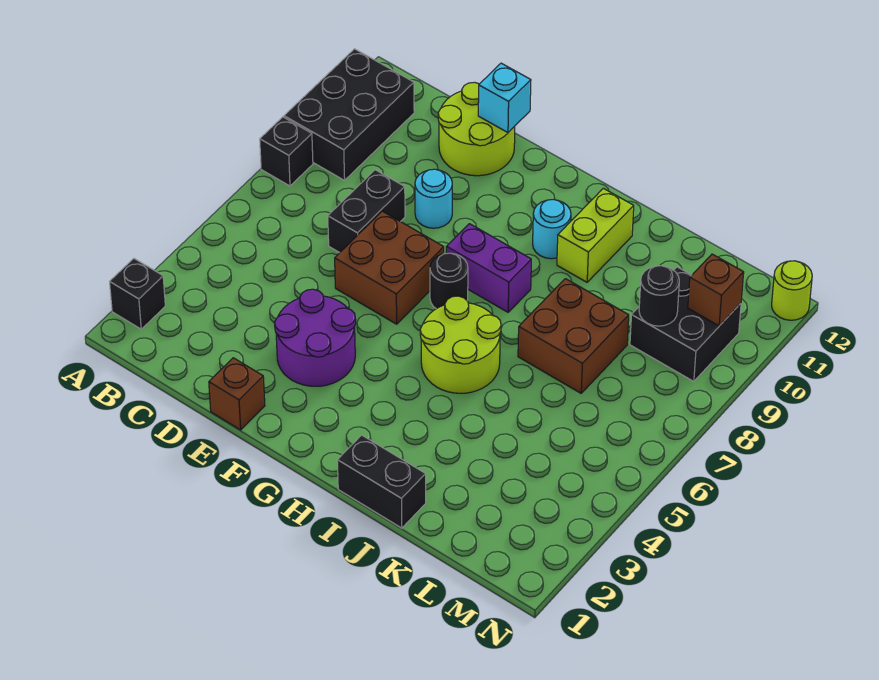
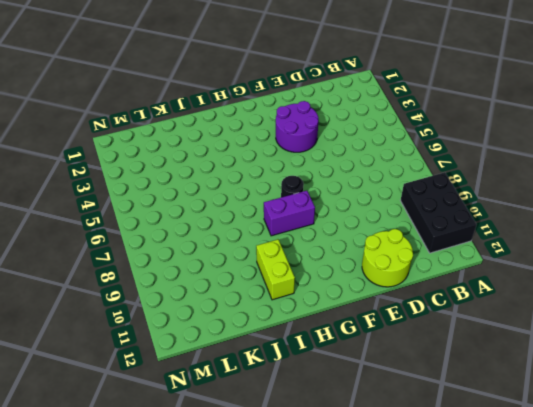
none -> black 1x1 brick [110,259,165,329]
none -> black 1x1 brick [260,117,313,186]
none -> black 1x2 brick [328,170,405,253]

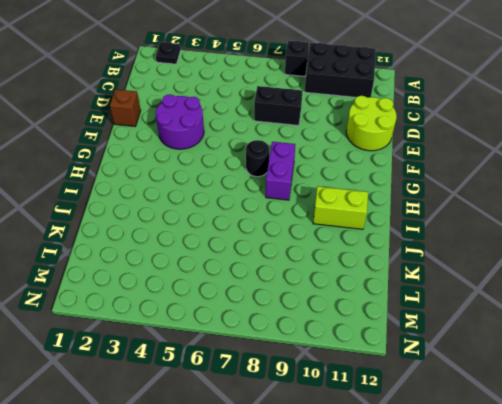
black 1x1 plate [156,42,181,64] -> black 1x1 brick [110,259,165,329]
none -> brown 2x2 brick [335,211,444,324]
none -> cyan 1x1 round brick [415,169,452,228]
none -> lime 2x2 round brick [420,296,501,393]

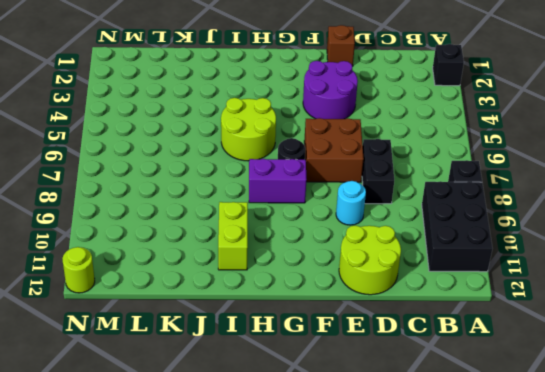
none -> cyan 1x1 round brick [533,199,571,259]
none -> black 1x2 brick [337,435,426,528]
none -> brown 2x2 brick [518,279,629,393]

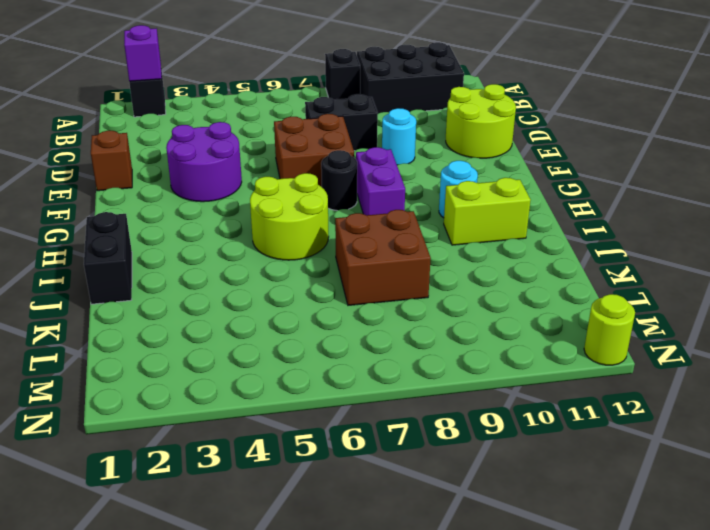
purple 1x1 brick [124,25,162,81] -> none
none -> black 2x2 brick [630,267,741,381]
none -> cyan 1x1 brick [478,63,531,133]
none -> black 1x1 round brick [639,266,679,326]

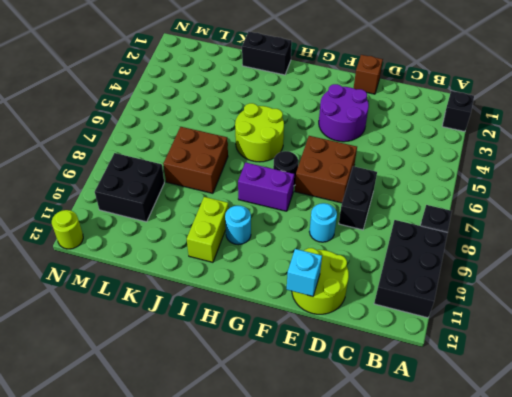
none -> black 1x1 round brick [639,266,679,326]
none -> brown 1x1 brick [688,254,744,326]

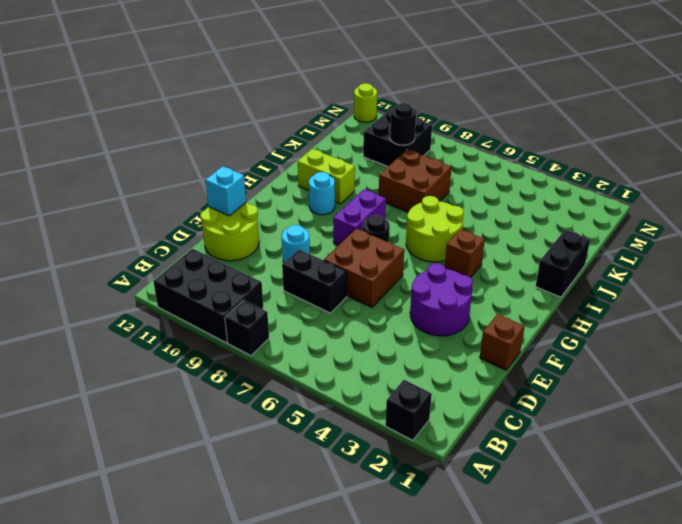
brown 1x1 brick [445,229,485,278] -> brown 1x1 brick moved to [688,254,744,326]

